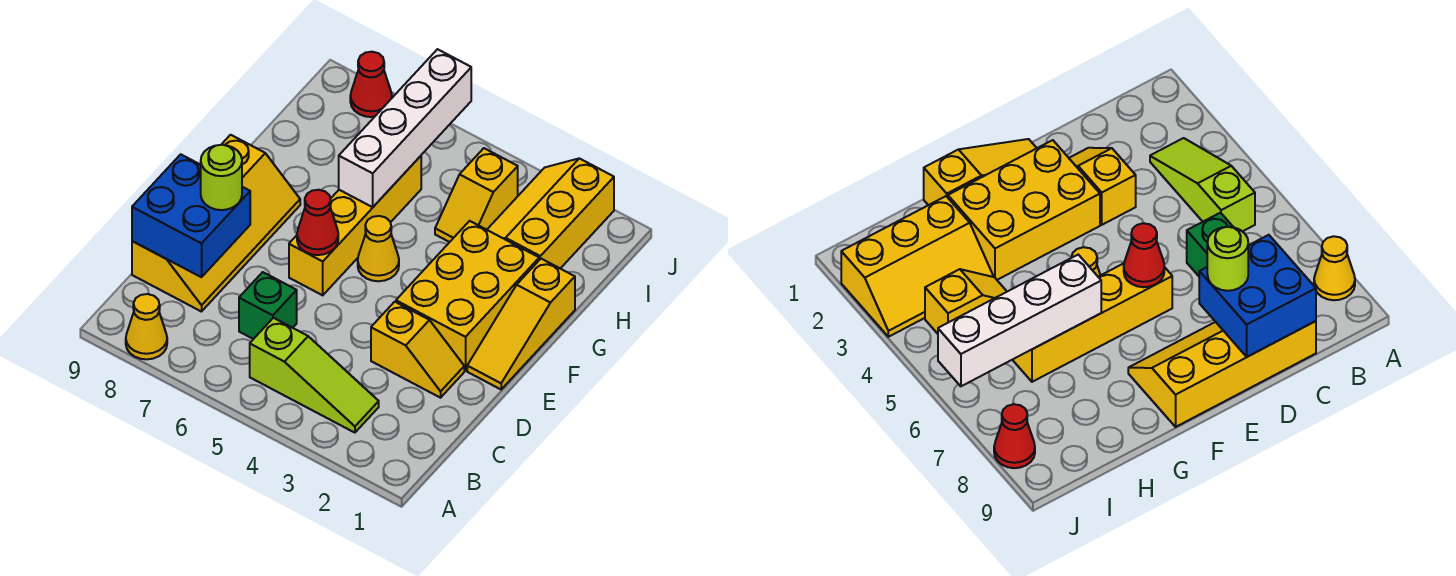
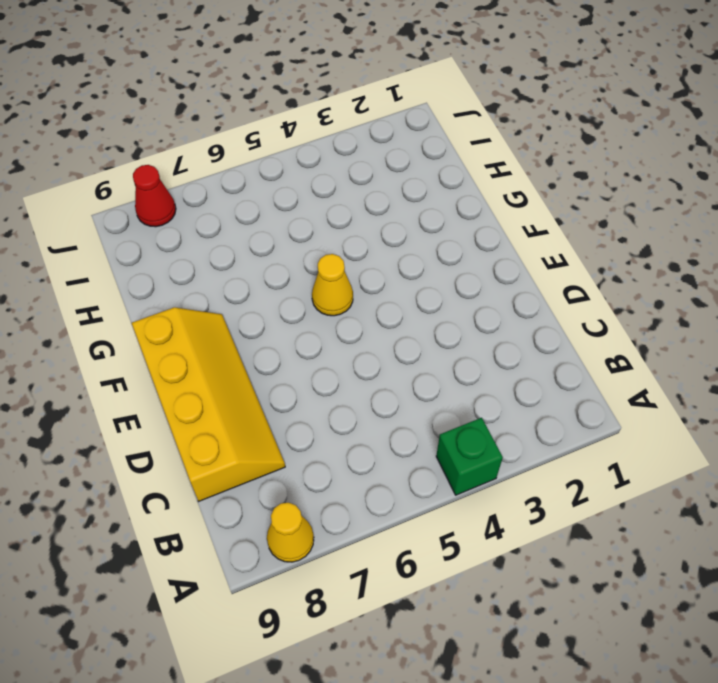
green 1x1 brick [436,418,503,495] -> green 1x1 brick moved to [239,272,297,339]
none -> lime 1x3 slope [250,318,379,433]
none -> yellow 1x2 slope [371,302,464,398]
none -> yellow 1x3 slope [467,259,575,389]

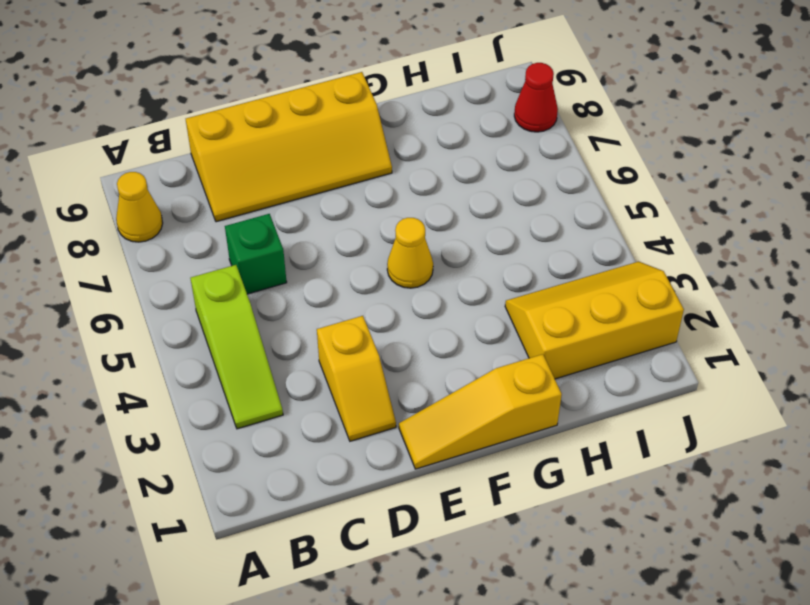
none -> yellow 2x3 brick [396,221,539,371]
none -> yellow 1x4 brick [289,156,421,295]
none -> yellow 1x2 slope [435,148,518,242]

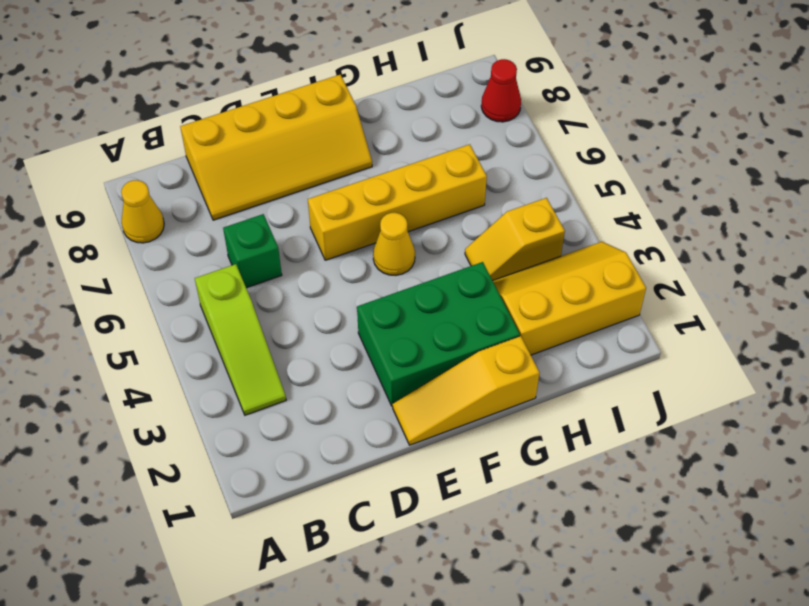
green 2x3 brick [357,262,520,406] -> yellow 2x3 brick [396,221,539,371]
none -> yellow 1x2 slope [371,302,464,398]
none -> blue 2x2 brick [132,154,250,277]
none -> red 1x1 cone [297,190,338,255]

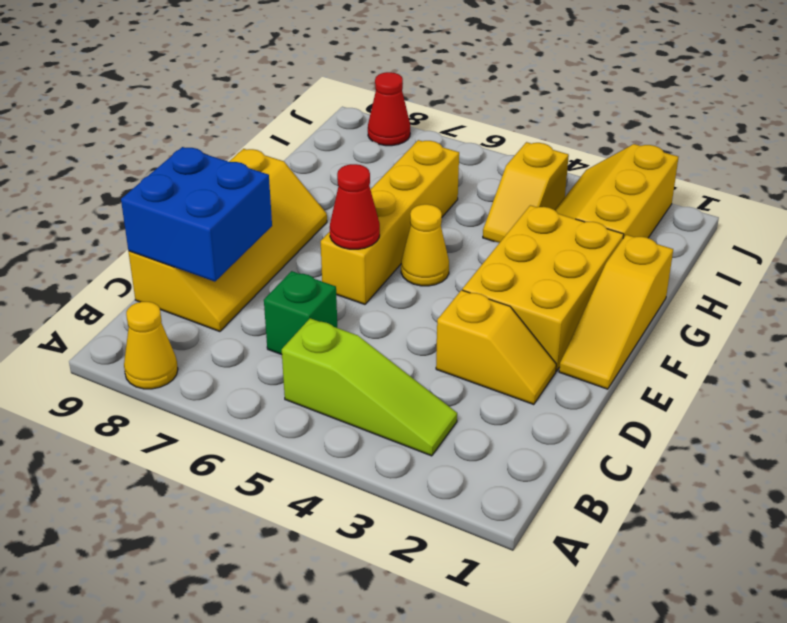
none -> white 1x4 brick [339,49,471,207]
none -> lime 1x1 round brick [201,145,242,210]

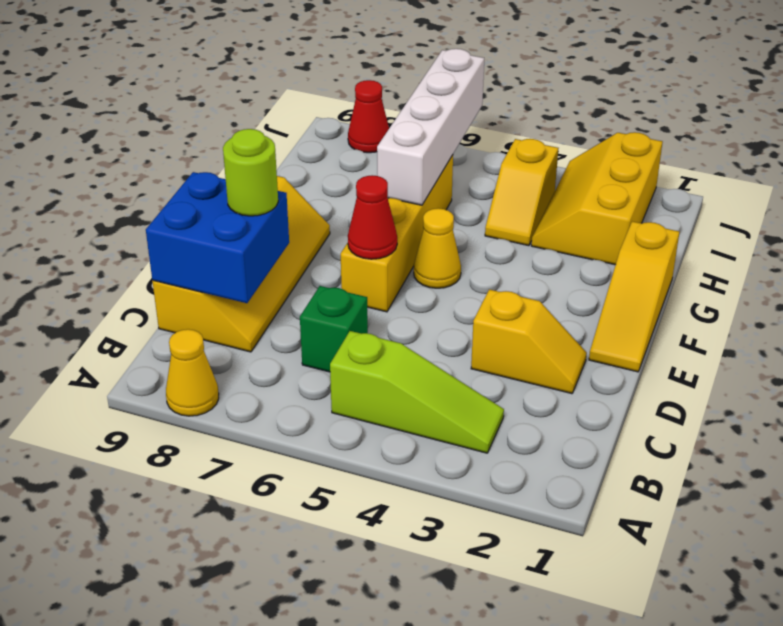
none -> yellow 2x3 brick [396,221,539,371]

